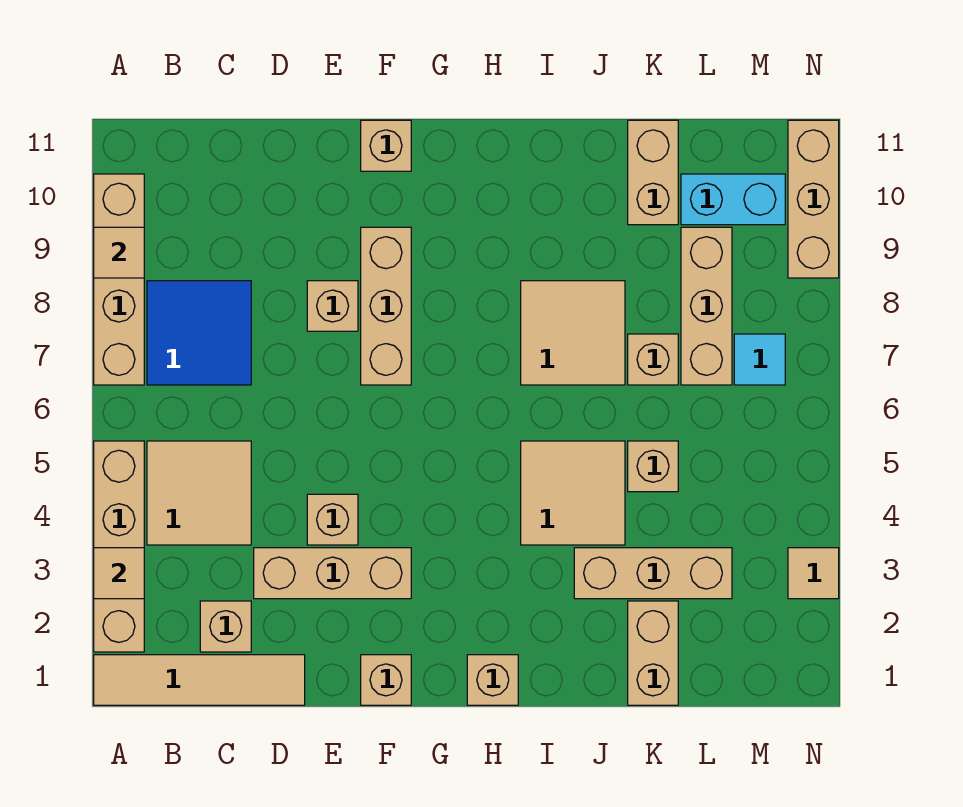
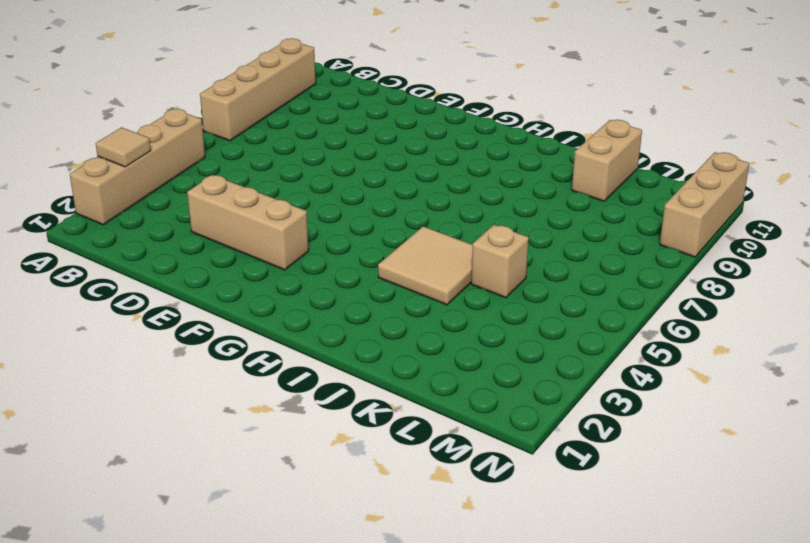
none -> tan 1x4 tile [94,655,305,705]
none -> tan 2x2 tile [147,441,251,545]
none -> blue 2x2 tile [147,281,251,385]

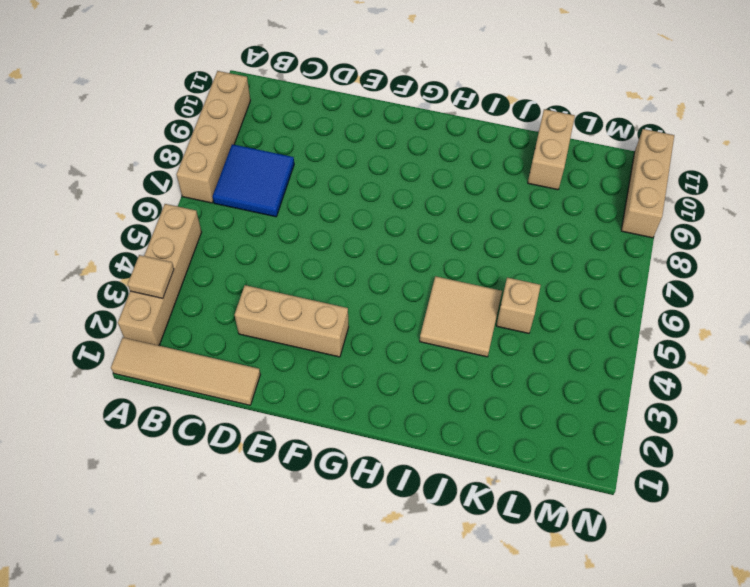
none -> tan 2x2 tile [147,441,251,545]
none -> tan 1x1 brick [200,601,251,652]
none -> tan 1x1 brick [307,494,358,545]

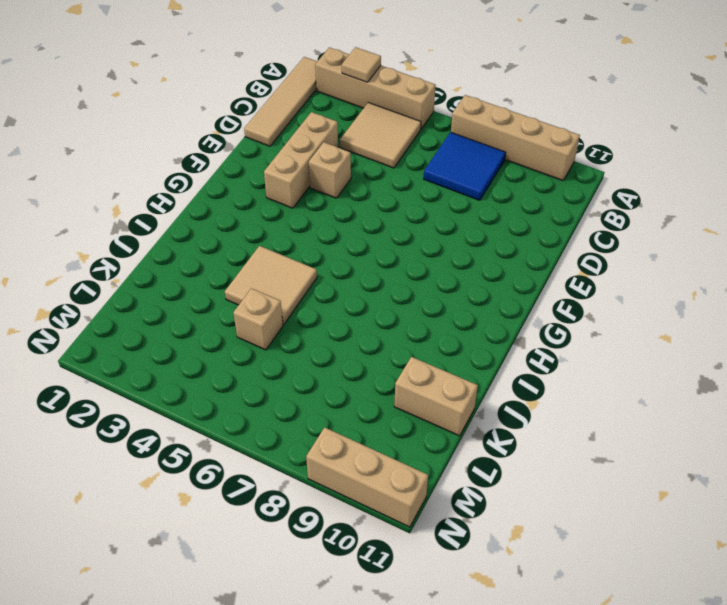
none -> tan 1x1 brick [200,601,251,652]
none -> tan 1x1 brick [307,281,358,331]
none -> tan 1x1 brick [361,655,411,705]

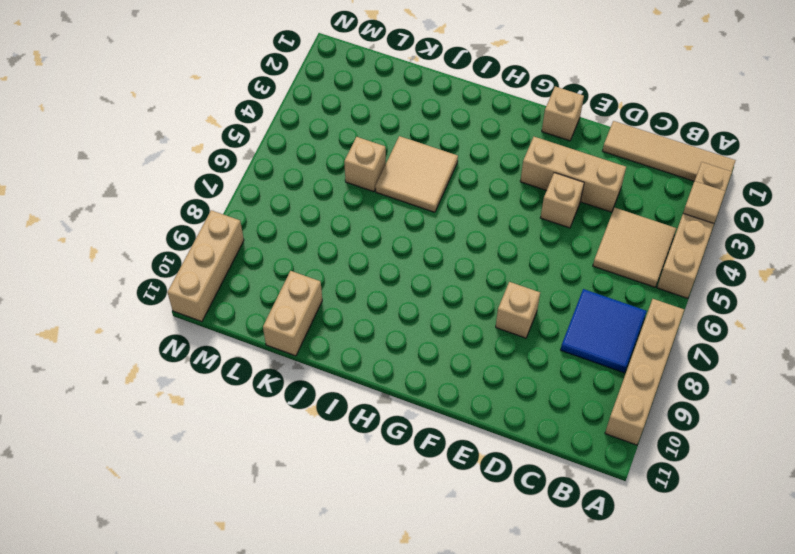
none -> tan 1x1 brick [200,601,251,652]
none -> tan 1x3 brick [361,227,411,385]
none -> tan 1x1 brick [361,120,411,171]

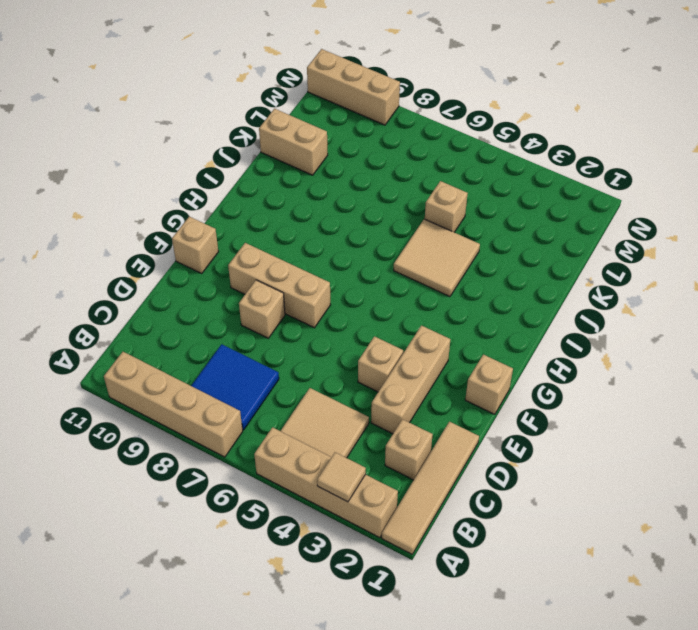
none -> tan 1x1 brick [467,655,518,705]
none -> tan 2x2 tile [521,281,625,385]
none -> tan 1x3 brick [574,548,732,599]

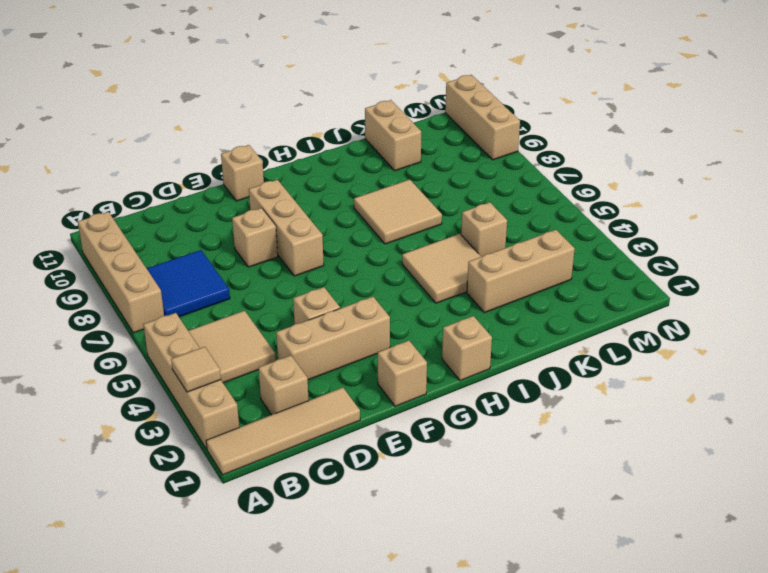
none -> tan 1x2 brick [628,601,678,705]
none -> tan 1x1 brick [628,334,678,385]
none -> tan 1x3 brick [681,227,732,385]

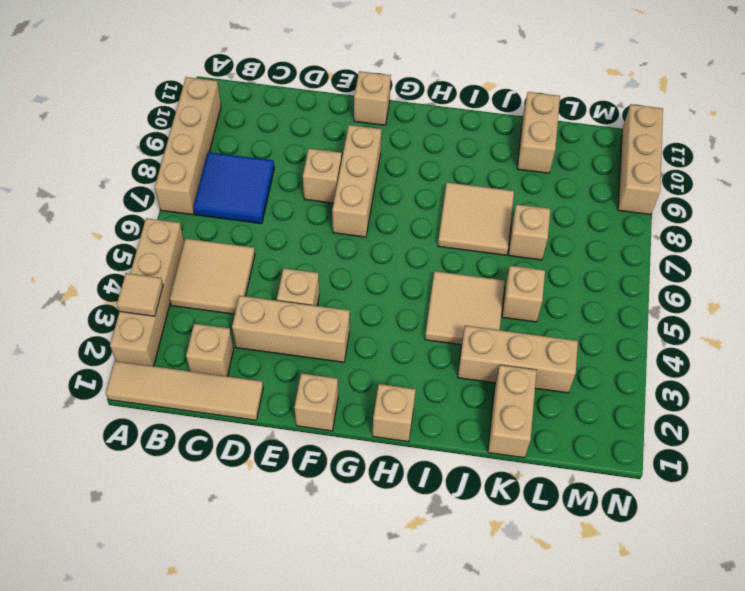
none -> tan 1x3 brick [681,227,732,385]
none -> cyan 1x2 brick [681,174,785,225]
none -> cyan 1x1 tile [734,334,785,385]

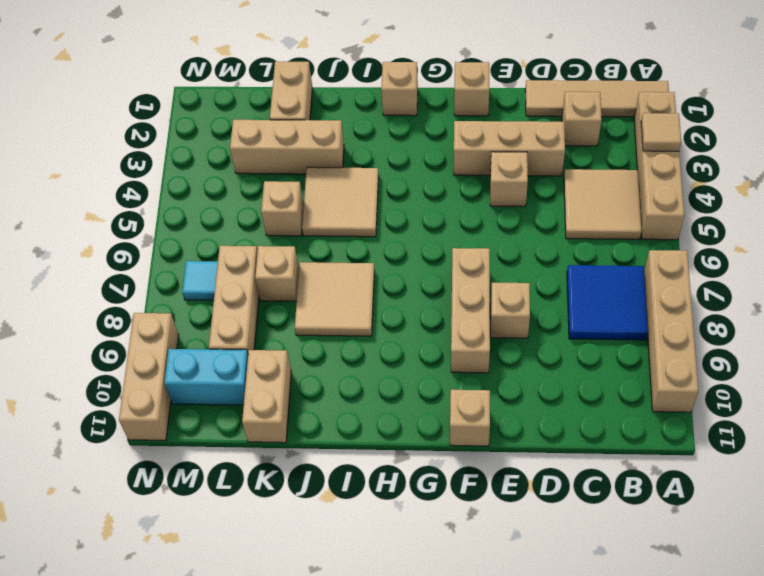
none -> tan 1x1 tile [788,548,839,599]
none -> tan 1x1 tile [94,227,144,278]

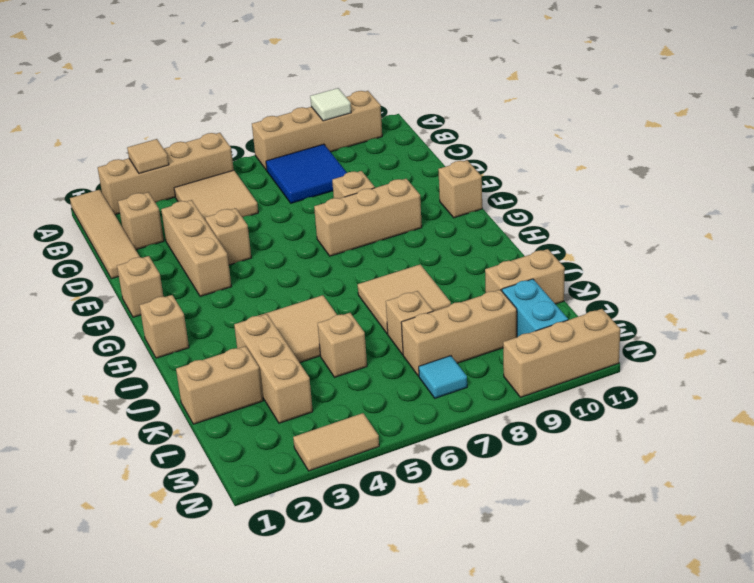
white 1x1 tile [310,88,351,121] -> tan 1x1 tile [94,227,144,278]
tan 1x2 tile [293,413,379,471] -> tan 1x1 tile [788,548,839,599]

